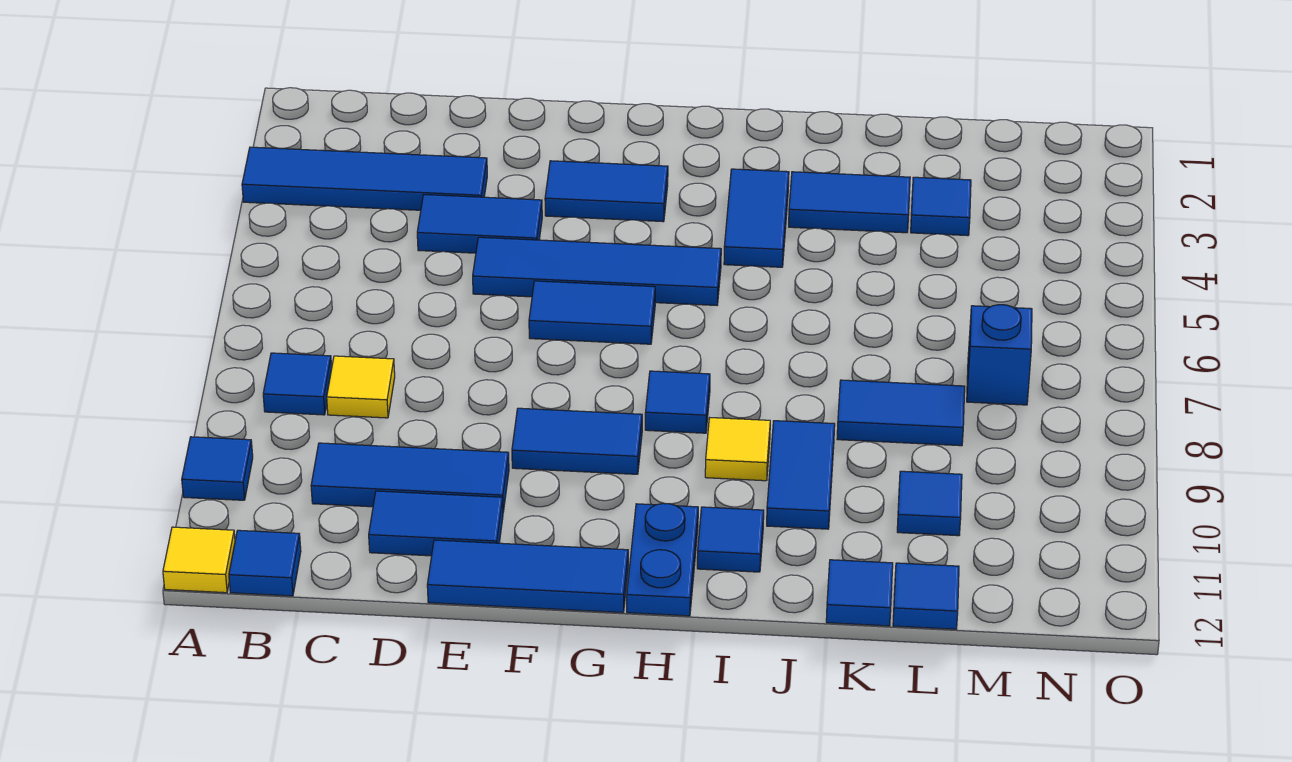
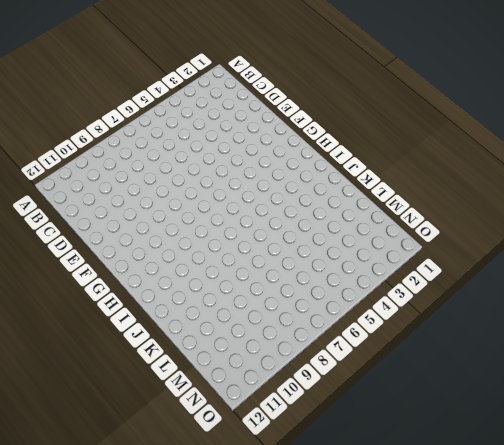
none -> blue 1x4 tile [242,147,487,210]
none -> blue 1x1 tile [182,437,253,500]
none -> yellow 1x1 tile [163,527,235,593]

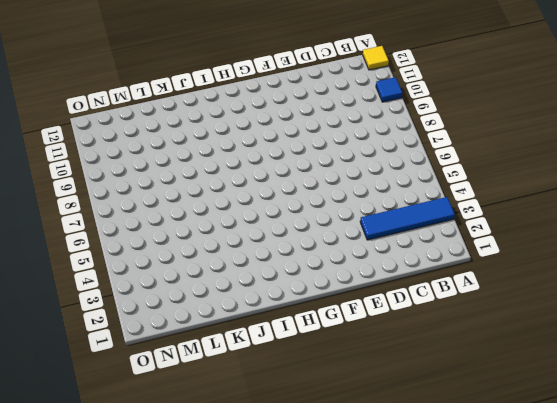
none -> blue 1x1 tile [263,353,332,415]
none -> blue 1x1 tile [229,530,301,596]
none -> yellow 1x1 tile [327,356,395,418]

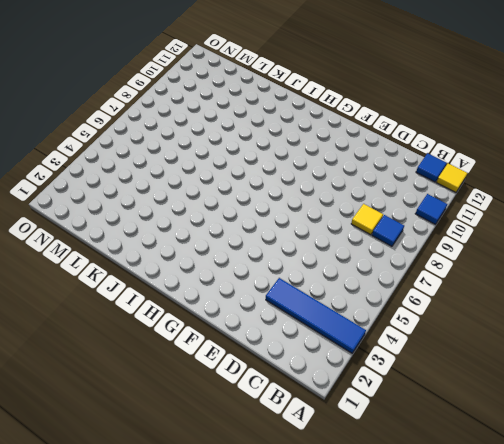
none -> blue 1x3 tile [311,443,509,512]
none -> blue 1x2 tile [417,195,542,253]
none -> blue 1x2 tile [369,491,503,556]

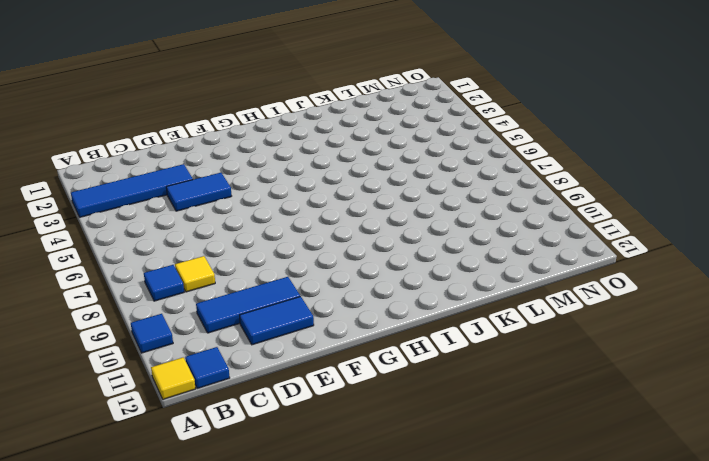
none -> blue 1x4 tile [473,237,721,305]
none -> blue 1x3 tile [427,540,628,613]
none -> blue 1x2 tile [545,161,668,222]

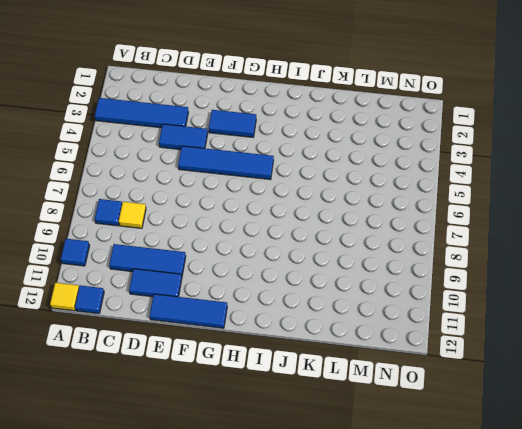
none -> blue 1x2 tile [529,281,655,344]
none -> blue 1x2 tile [512,408,642,474]
none -> blue 1x1 tile [645,371,710,433]

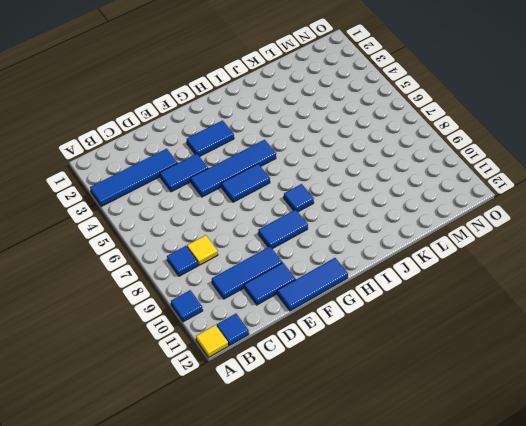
none -> blue 1x2 plate [627,503,698,616]
none -> blue 1x2 tile [724,169,789,267]
none -> yellow 1x1 tile [705,418,770,481]

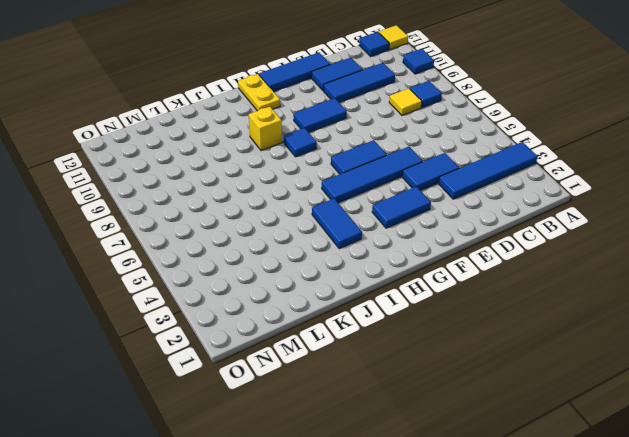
yellow 1x2 plate [238,74,280,111] -> blue 1x2 plate [627,503,698,616]
yellow 1x1 brick [249,107,282,151] -> yellow 1x1 tile [705,418,770,481]
none -> blue 1x1 tile [697,507,764,572]
none -> blue 1x2 tile [789,172,910,233]
none -> blue 1x2 tile [767,421,835,529]

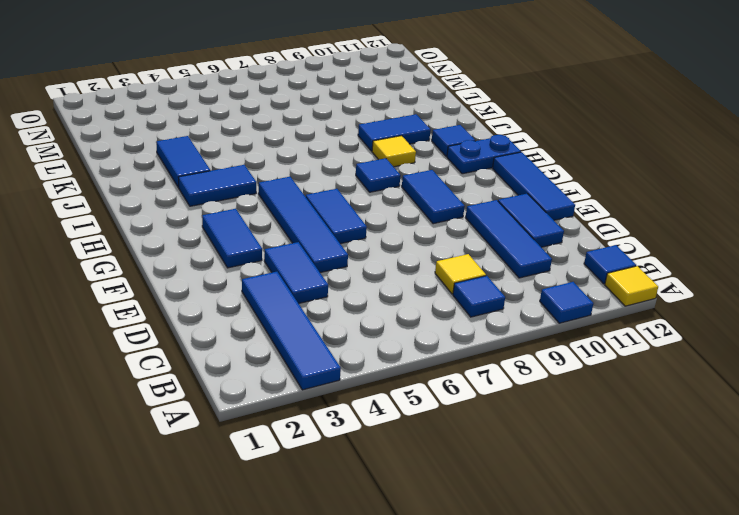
none -> blue 1x2 tile [837,380,965,446]
none -> blue 1x1 tile [826,560,893,626]
none -> blue 1x1 tile [911,177,971,236]

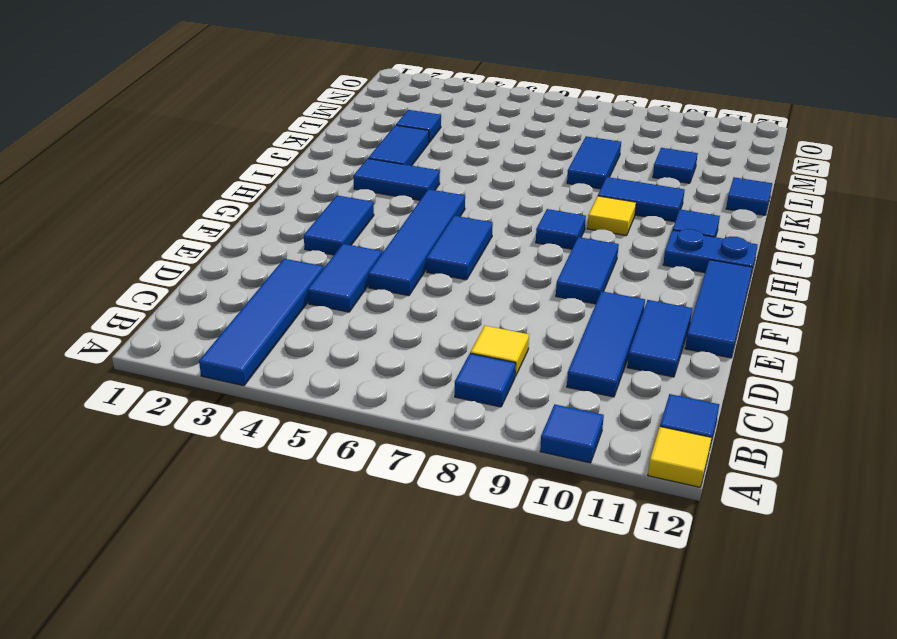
none -> blue 1x1 tile [893,563,959,629]
none -> blue 1x1 brick [967,305,1032,405]

